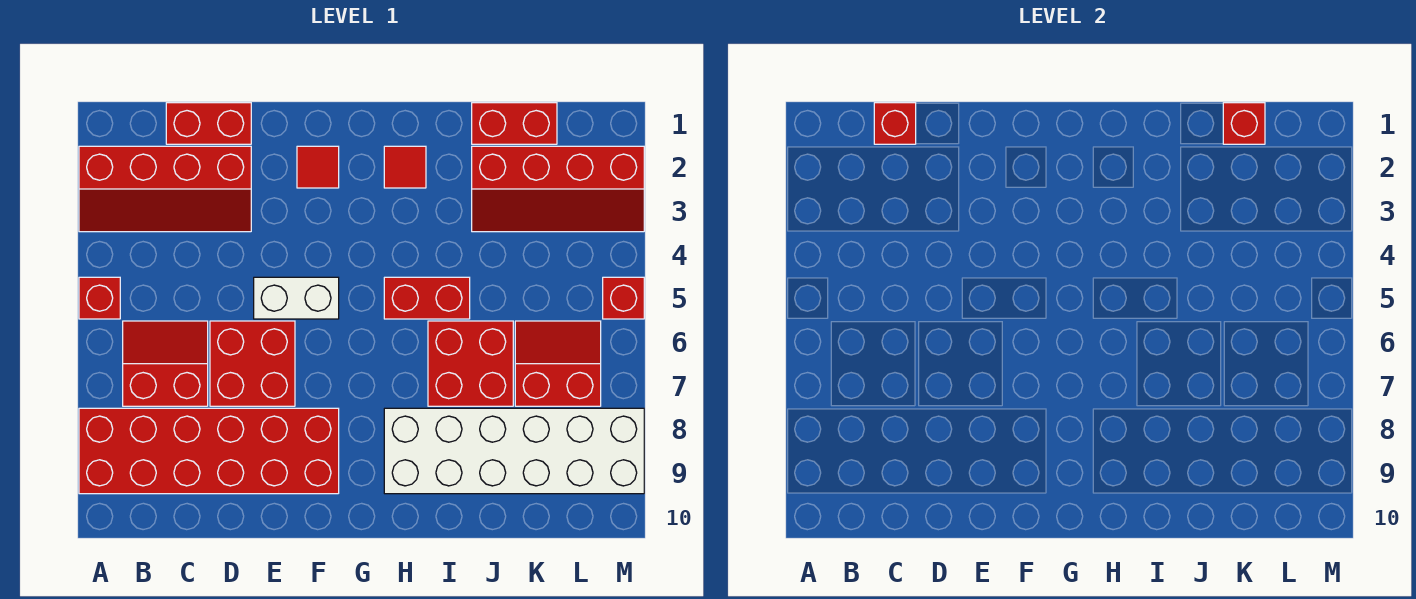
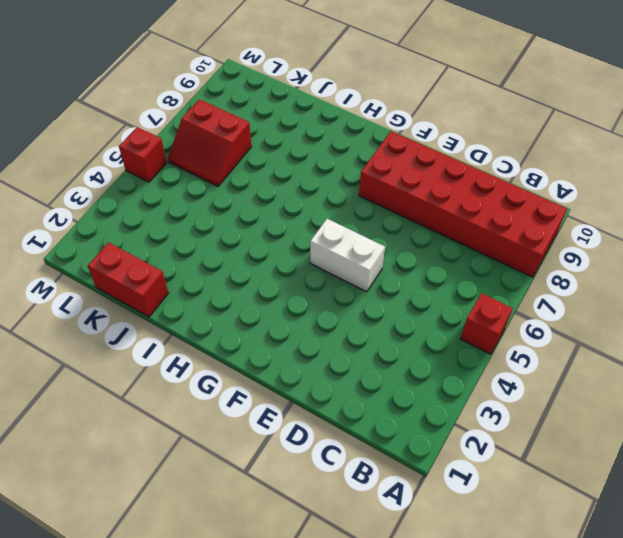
none -> red 2x4 slope [79,146,251,232]
none -> red 2x2 slope [123,321,208,406]
none -> red 1x2 brick [166,103,251,144]

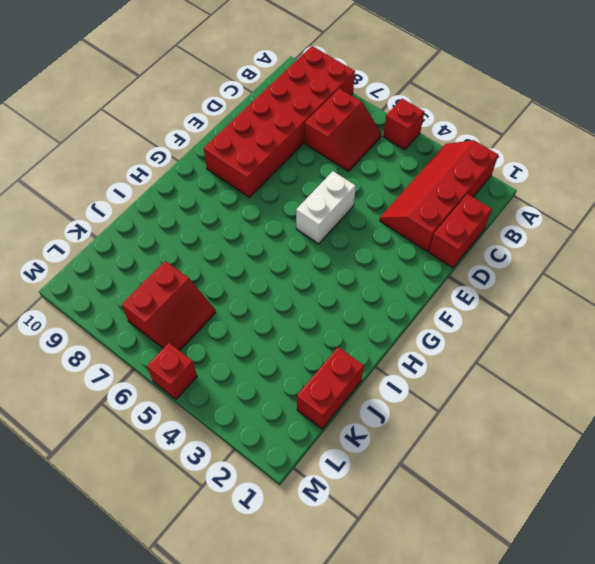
none -> red 2x2 brick [210,321,295,406]
none -> red 1x1 tile [297,146,339,188]
none -> red 1x1 tile [384,146,426,188]

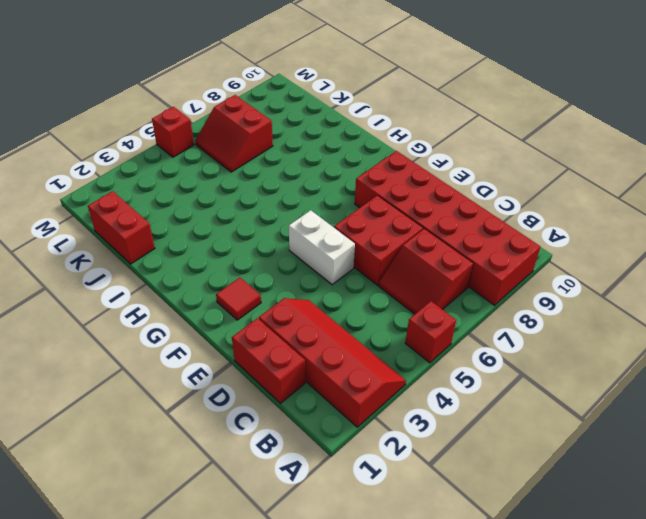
none -> red 1x1 tile [384,146,426,188]
none -> red 1x2 brick [384,277,470,319]
none -> white 2x6 brick [384,408,644,494]

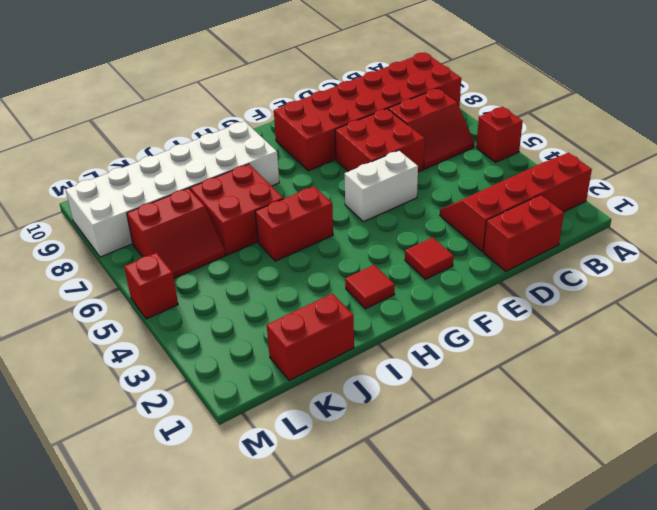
none -> red 2x4 slope [472,146,644,232]
none -> red 1x1 brick [874,103,916,144]
none -> red 1x1 brick [1223,103,1265,144]

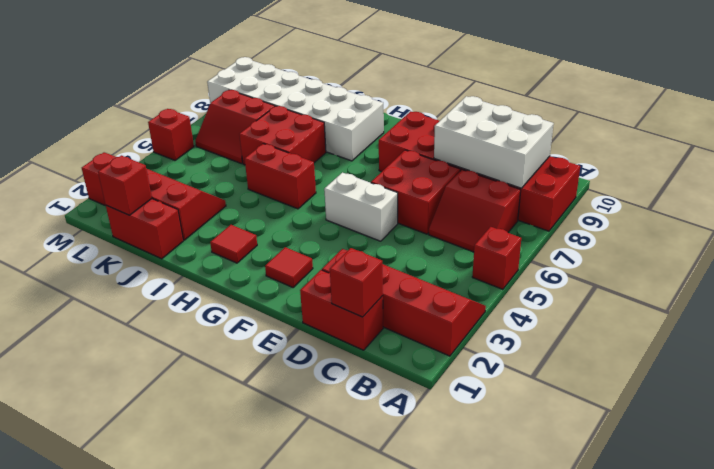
white 2x3 brick [434,96,554,188] -> none

